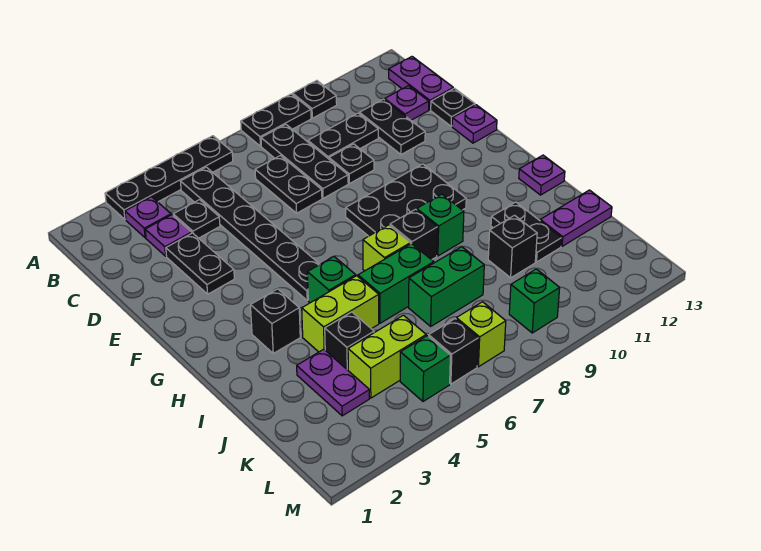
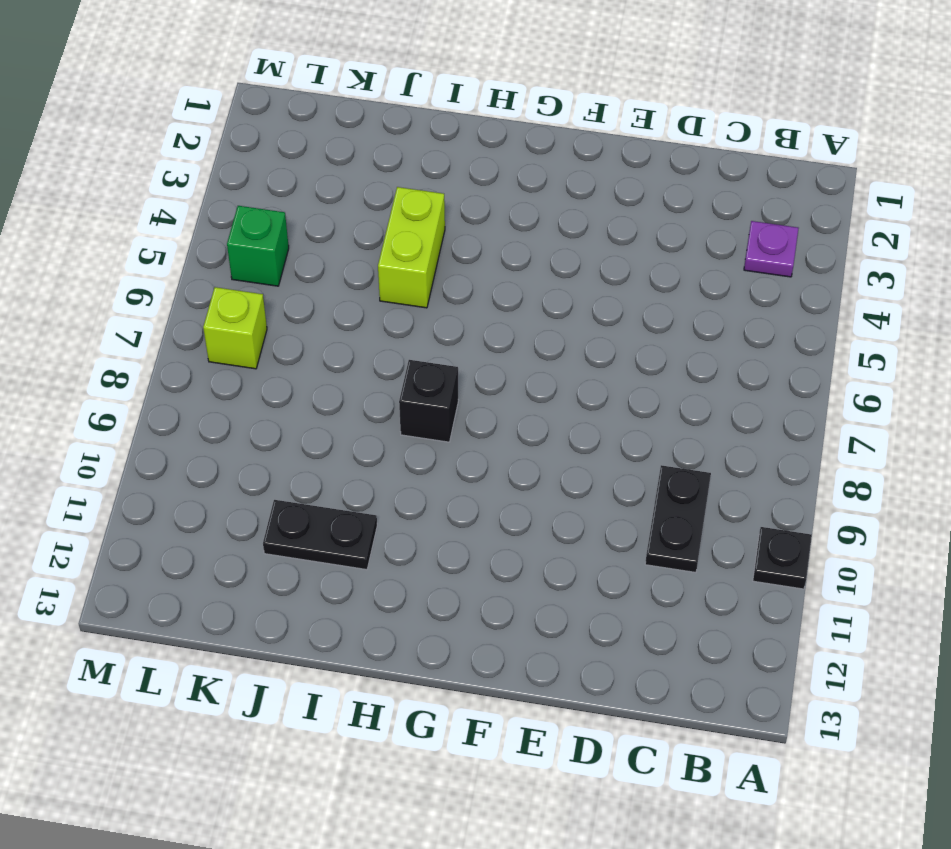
none -> black 1x4 plate [105,136,233,220]
none -> black 1x2 plate [241,94,311,146]
none -> black 1x6 plate [180,167,320,300]
none -> black 1x3 plate [261,124,348,198]

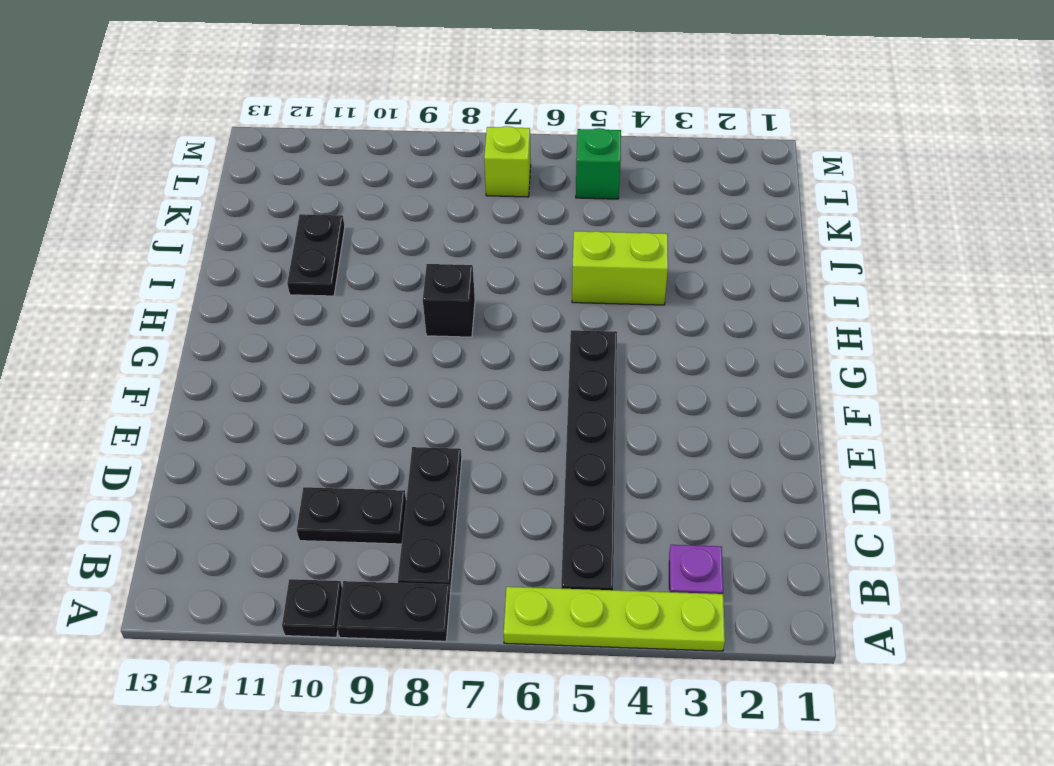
lime 1x4 plate [504,587,725,651] -> black 1x4 plate [105,136,233,220]
none -> purple 1x2 plate [389,57,453,110]
none -> purple 1x1 plate [145,215,192,256]
none -> black 1x1 plate [173,200,220,238]
none -> black 1x2 plate [255,156,322,213]

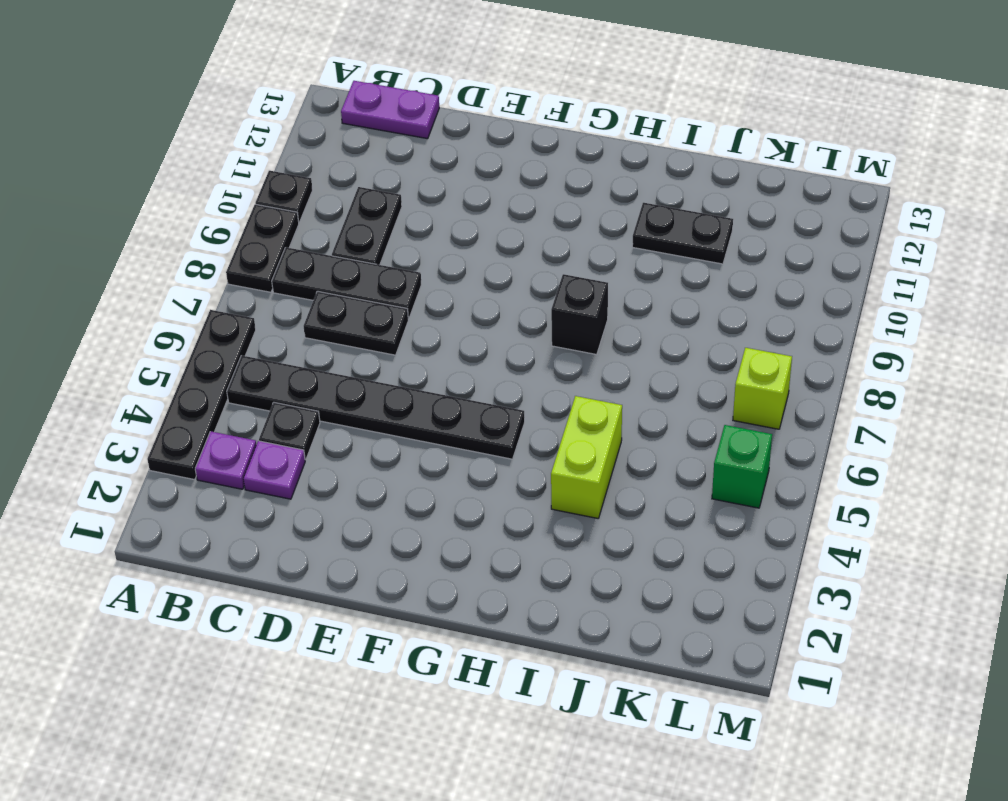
none -> black 1x2 plate [359,99,425,155]
none -> purple 1x1 plate [385,86,429,120]
none -> black 1x2 plate [166,233,234,294]
none -> black 1x1 plate [329,144,374,184]

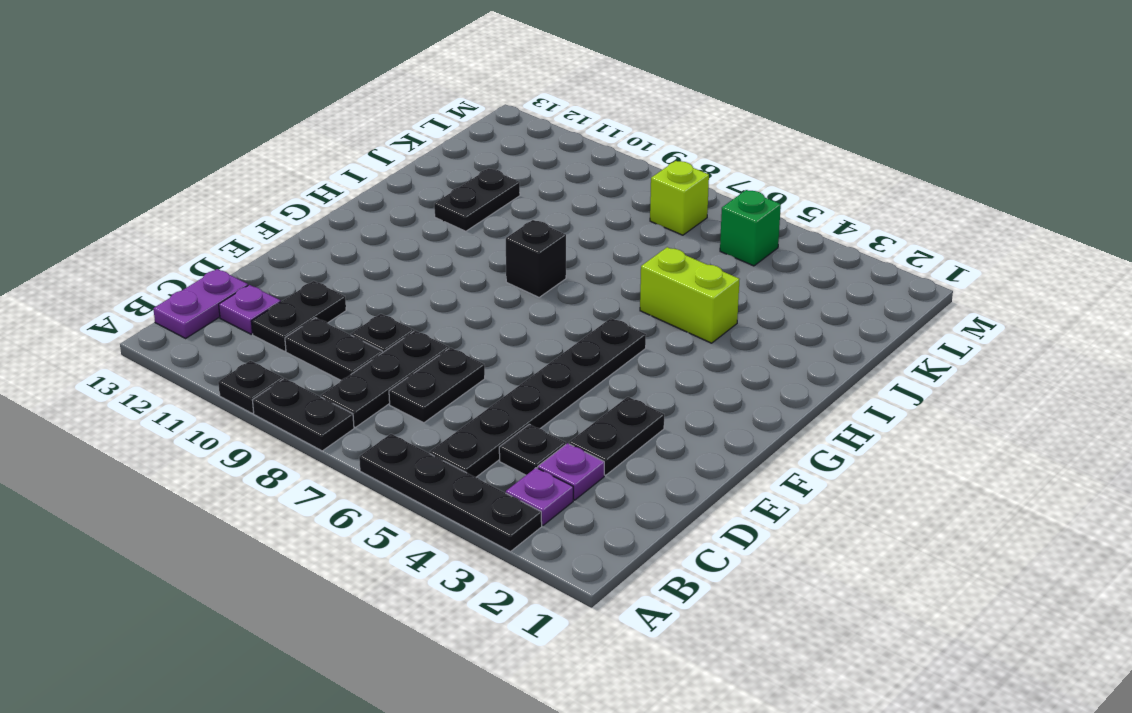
none -> black 1x1 plate [431,88,475,126]
none -> purple 1x1 plate [452,105,497,143]
none -> black 2x3 plate [346,164,466,236]
none -> black 1x1 brick [250,289,300,353]

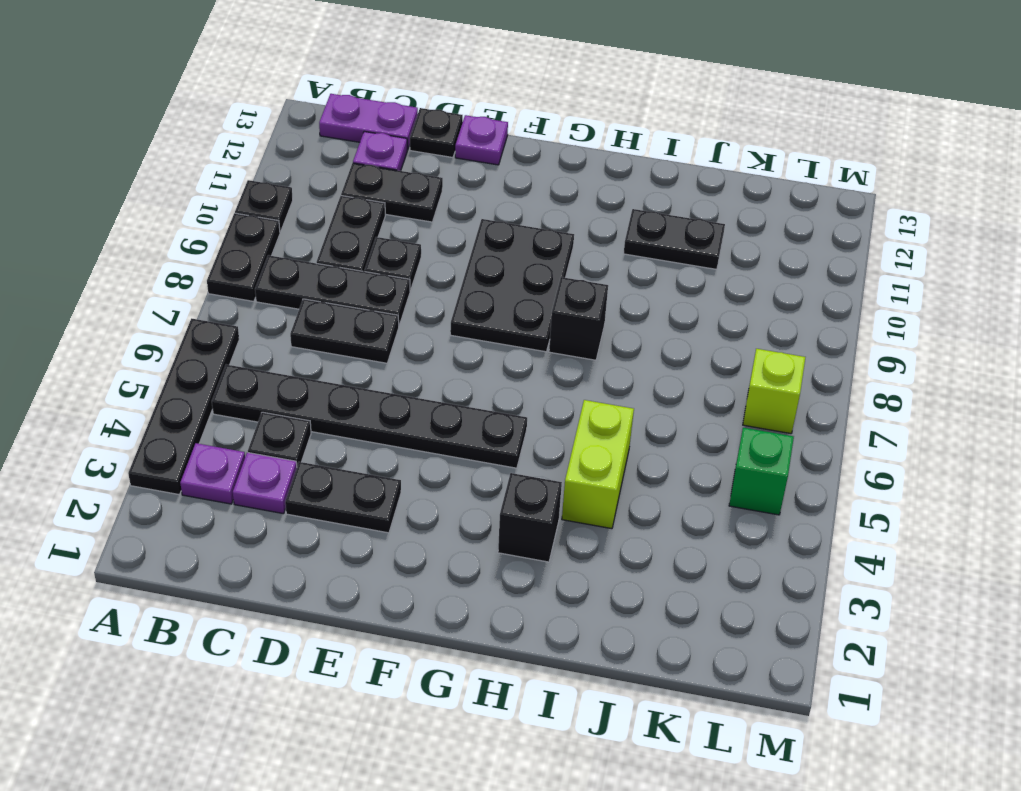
none -> green 1x1 brick [307,256,356,303]
none -> lime 1x1 brick [363,225,410,271]
none -> green 1x1 brick [417,194,464,256]
none -> purple 1x1 plate [519,155,565,195]

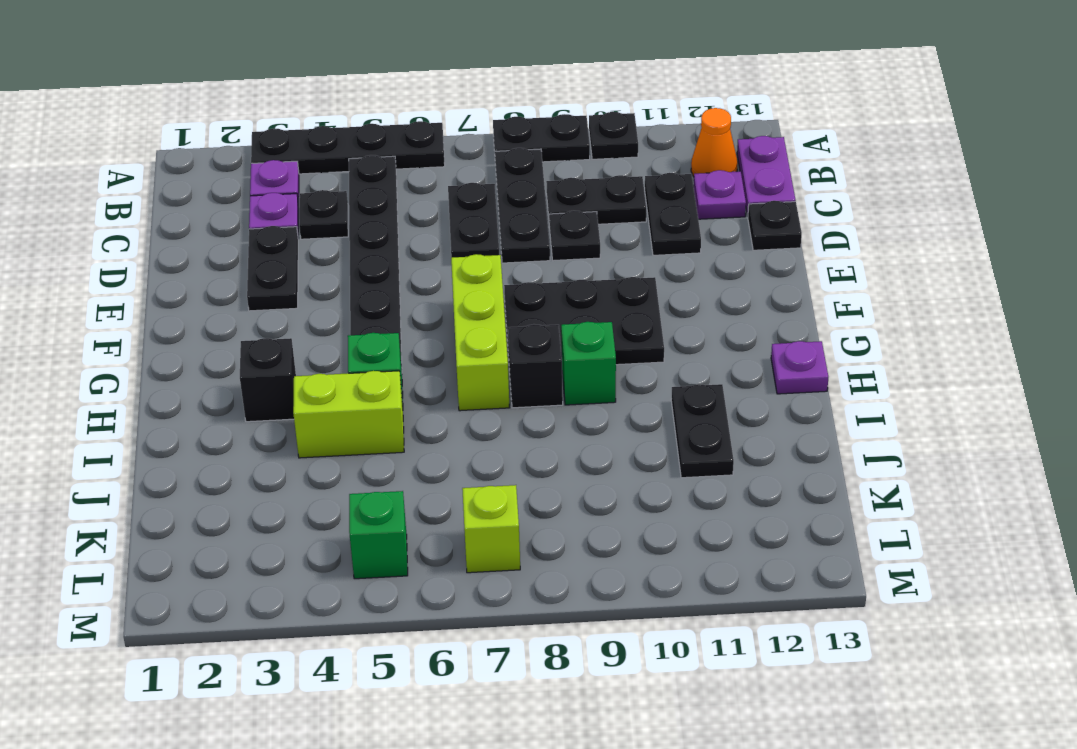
orange 1x1 cone [691,108,738,177] -> none
lime 1x3 brick [451,254,509,411] -> lime 1x1 brick [363,225,410,271]
none -> purple 1x1 plate [452,105,497,143]
none -> green 1x2 brick [358,244,434,323]
none -> purple 1x2 plate [297,349,369,416]
none -> black 1x1 brick [325,312,374,370]

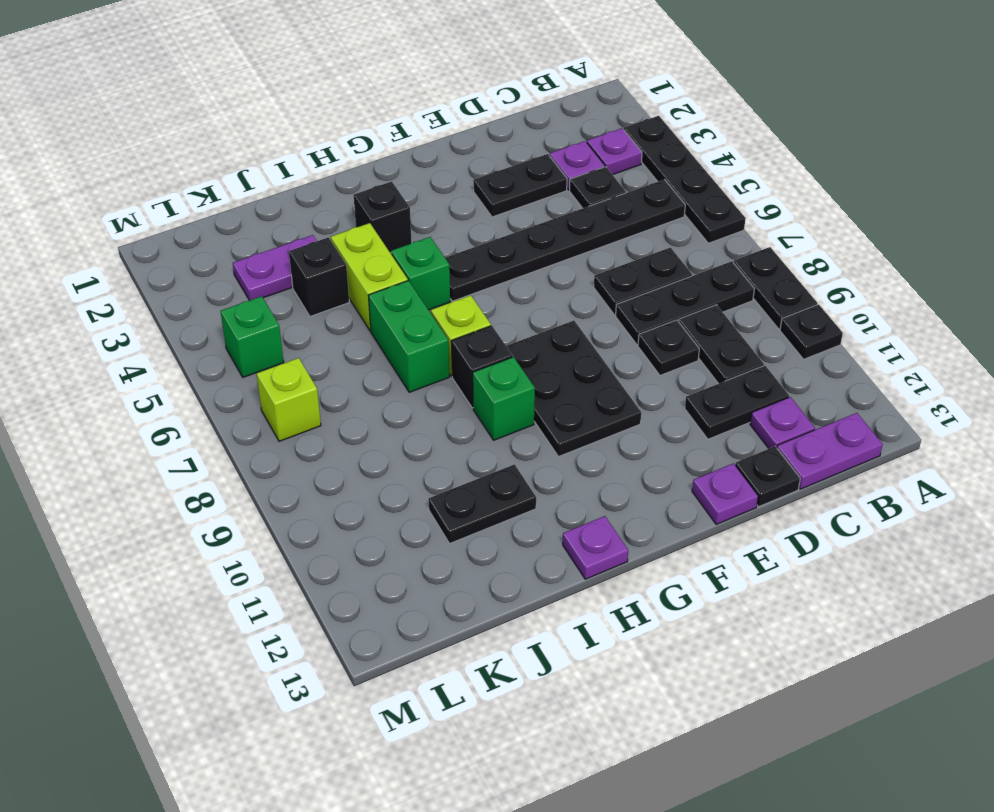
none -> green 1x2 brick [409,247,484,326]
none -> black 1x1 brick [488,215,537,278]
none -> purple 1x2 plate [540,190,612,246]
none -> lime 1x2 brick [348,315,426,398]

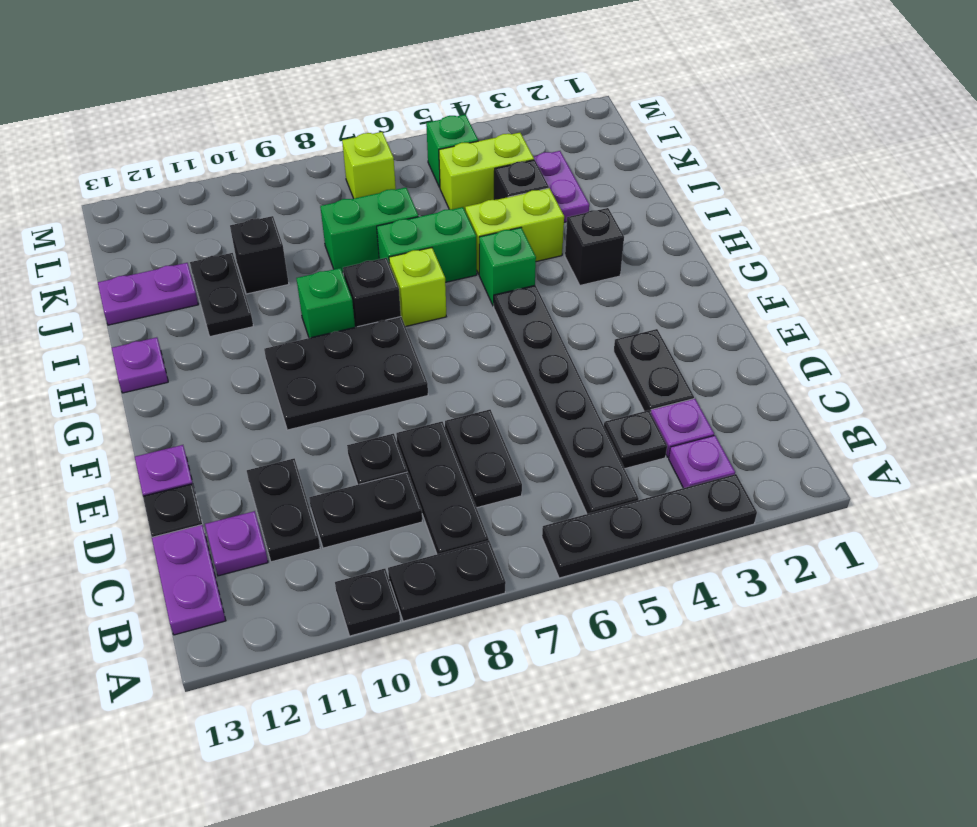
none -> black 1x1 brick [429,319,478,384]
none -> green 1x1 brick [509,269,560,333]

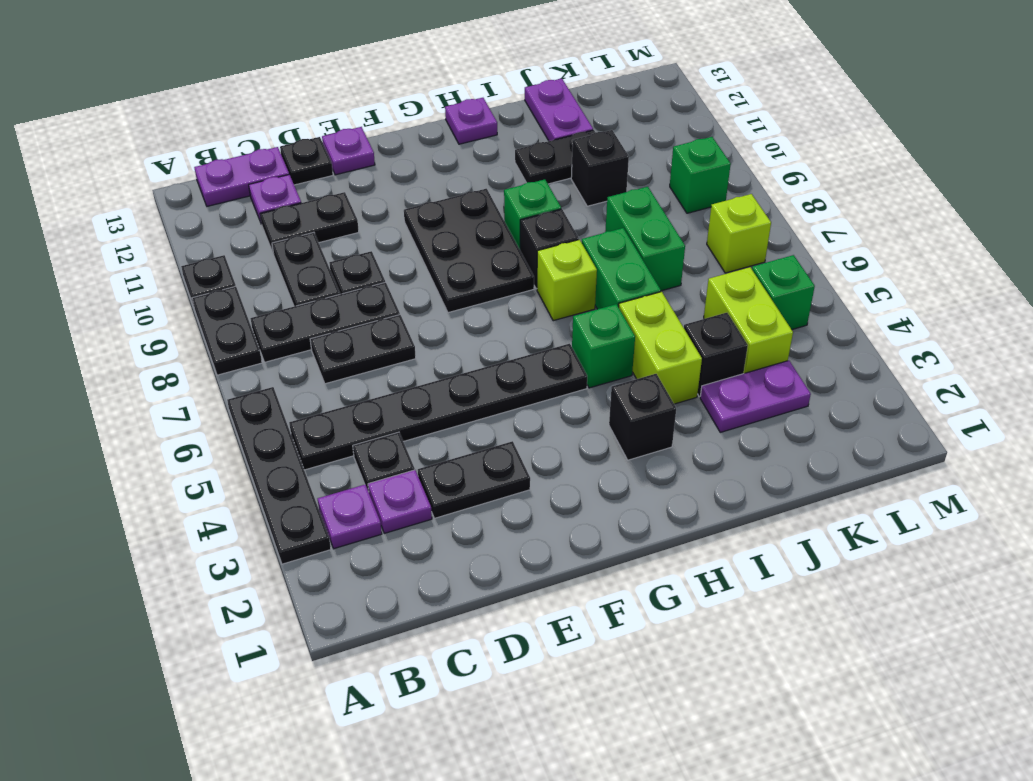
none -> black 1x1 brick [429,319,478,384]

